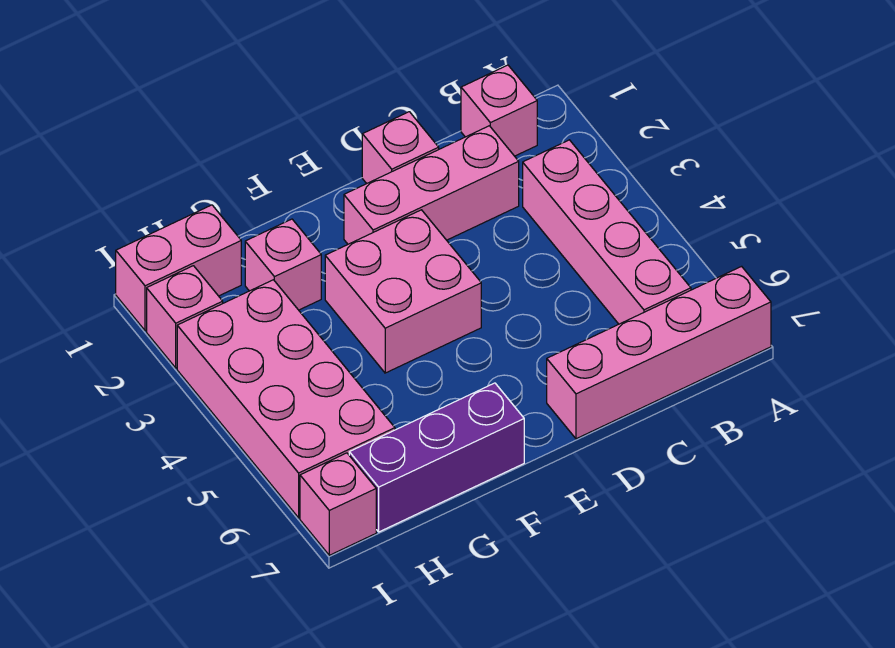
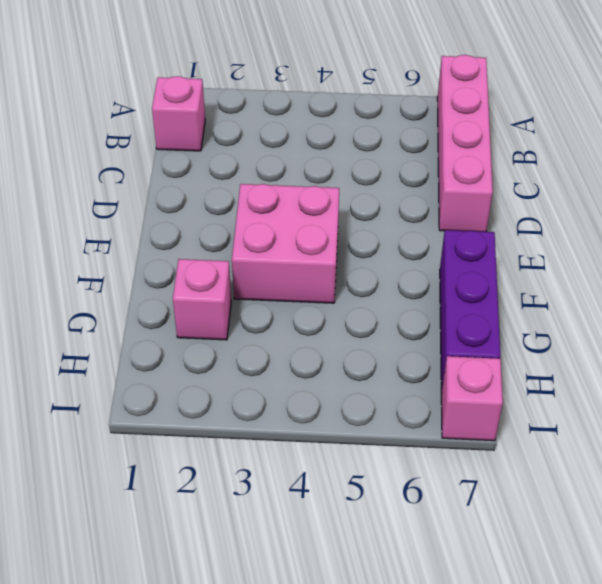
none -> pink 1x4 brick [523,140,691,324]
none -> pink 1x3 brick [344,126,519,244]
none -> pink 1x1 brick [362,112,439,184]

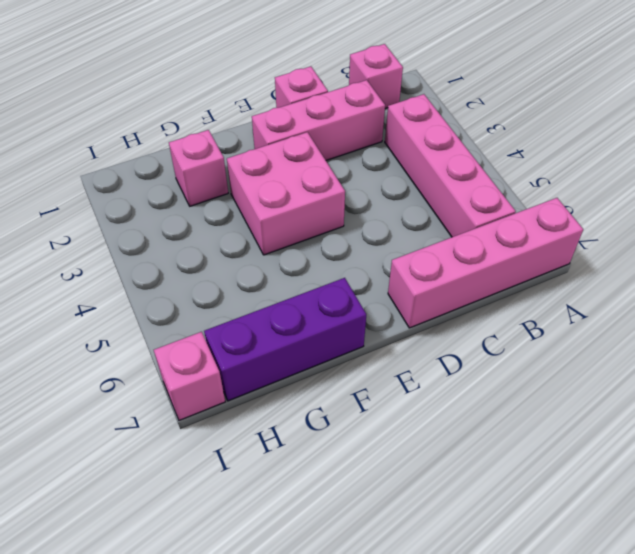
none -> pink 1x2 brick [116,205,241,331]
none -> pink 2x4 brick [177,280,395,518]
none -> pink 1x1 brick [147,266,223,368]

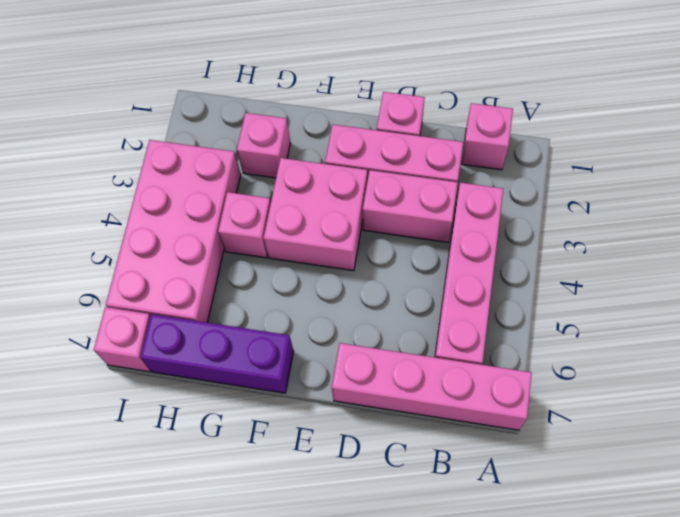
pink 1x2 brick [363,170,458,242] -> pink 1x2 brick moved to [116,205,241,331]
pink 1x1 brick [218,192,271,258] -> pink 1x1 brick moved to [147,266,223,368]

